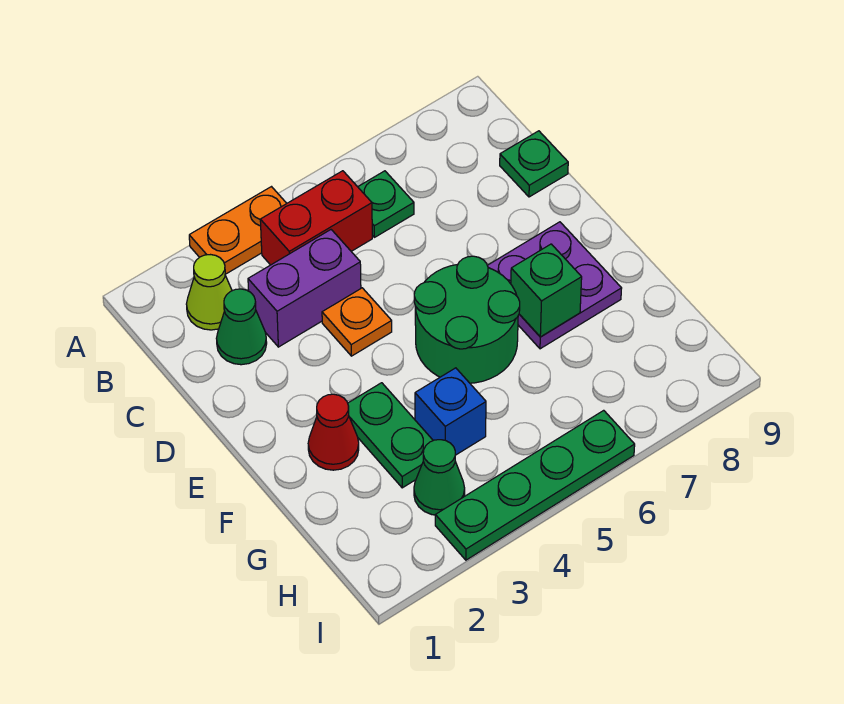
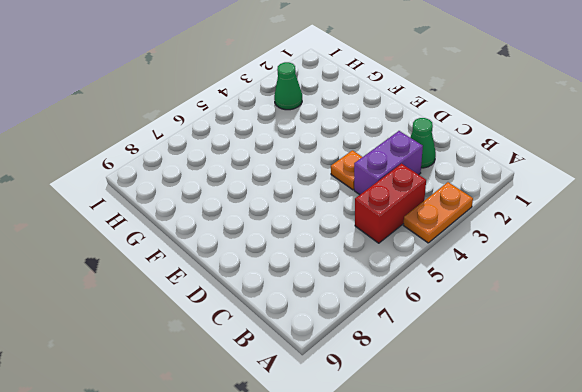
none -> lime 1x1 cone [186,255,232,330]
none -> green 1x1 plate [358,171,414,237]
none -> green 1x1 plate [500,131,568,197]

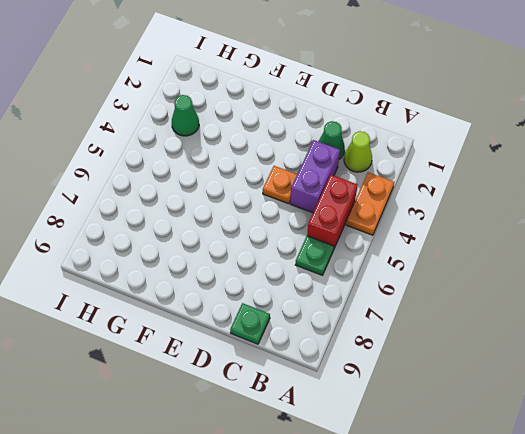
none -> green 2x2 round brick [414,256,520,383]
none -> purple 2x2 plate [487,222,622,349]
none -> red 1x1 cone [308,394,359,470]

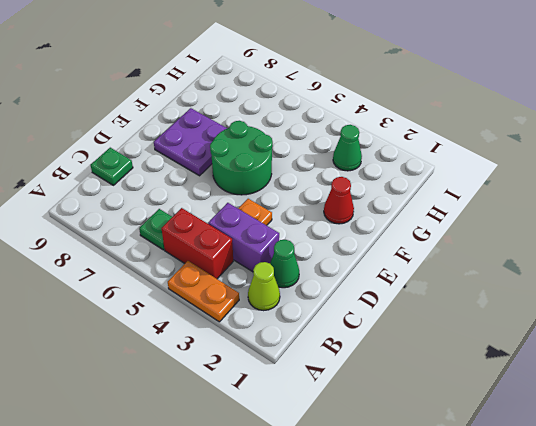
none -> green 1x2 plate [348,383,433,488]
none -> blue 1x1 brick [415,368,486,455]
none -> green 1x4 plate [435,410,635,560]

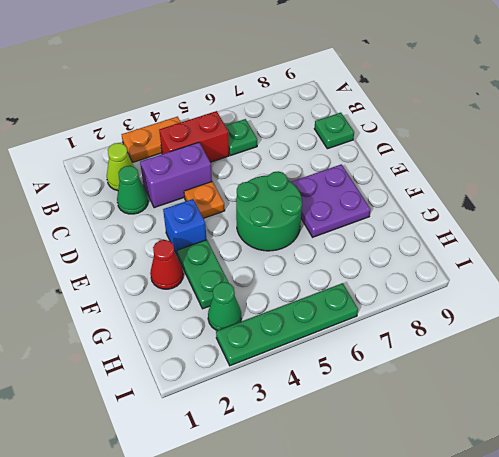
blue 1x1 brick [163,199,206,256] -> blue 1x1 brick moved to [415,368,486,455]
none -> green 1x1 brick [511,244,582,337]

